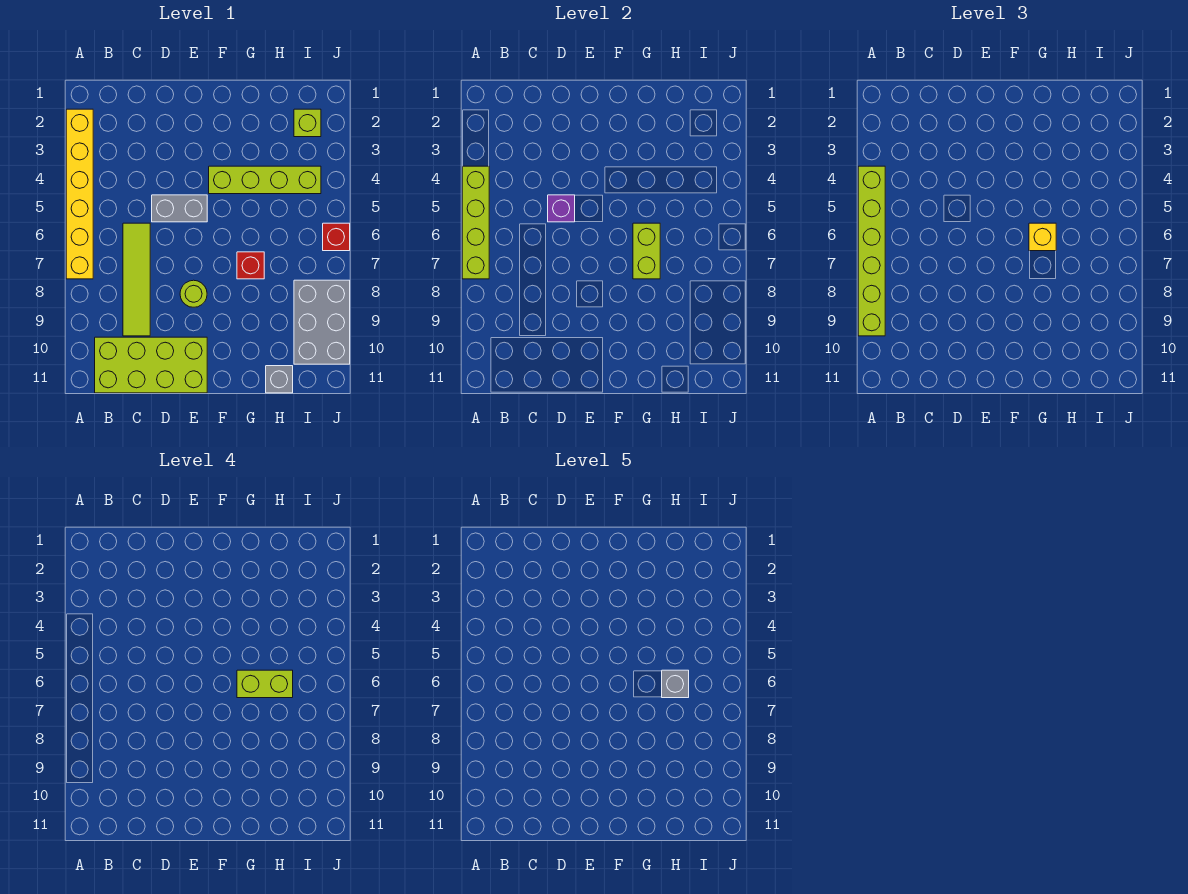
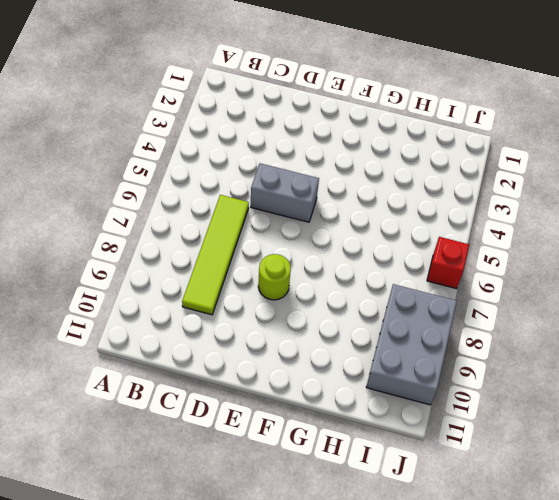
none -> yellow 1x6 brick [66,109,93,279]
none -> lime 2x4 brick [95,337,207,393]
none -> lime 1x4 brick [209,166,321,194]

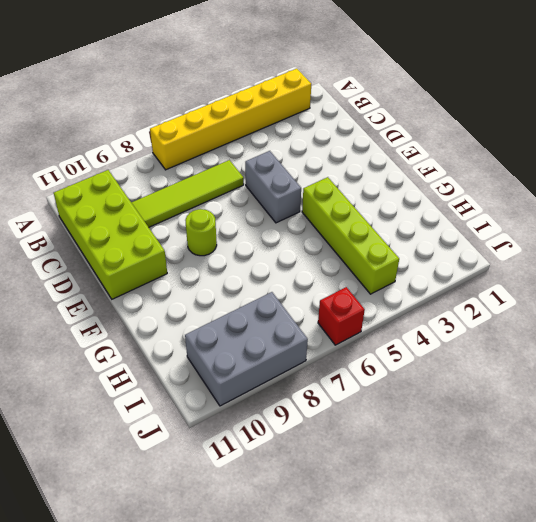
none -> red 1x1 brick [237,252,264,279]
none -> grey 1x1 brick [266,366,293,393]
none -> lime 1x1 brick [294,109,321,137]

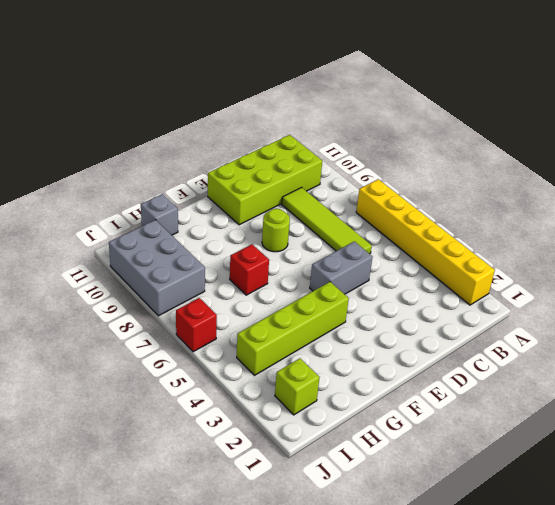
none -> lime 1x4 brick [462,166,489,279]
none -> purple 1x1 brick [548,195,575,222]
none -> lime 1x2 brick [633,223,660,279]

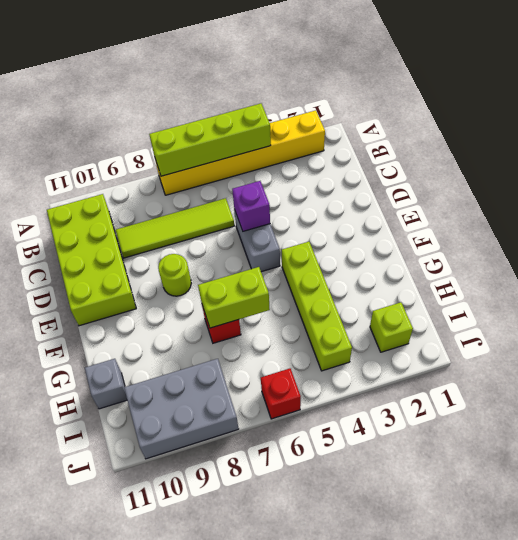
none -> lime 1x6 brick [858,166,885,336]
none -> yellow 1x1 brick [1029,223,1056,251]
none -> lime 1x2 brick [237,670,293,698]

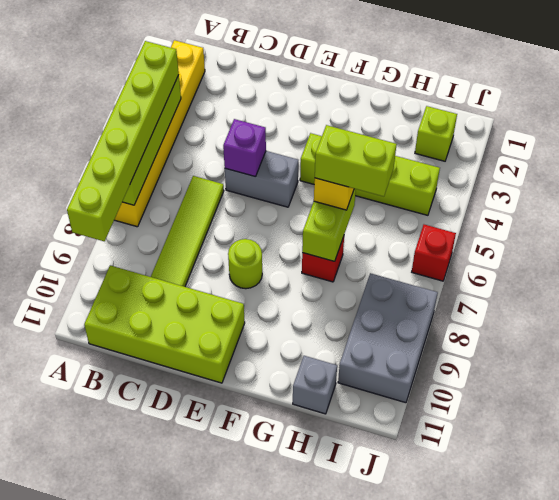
none -> grey 1x1 brick [662,670,689,698]

